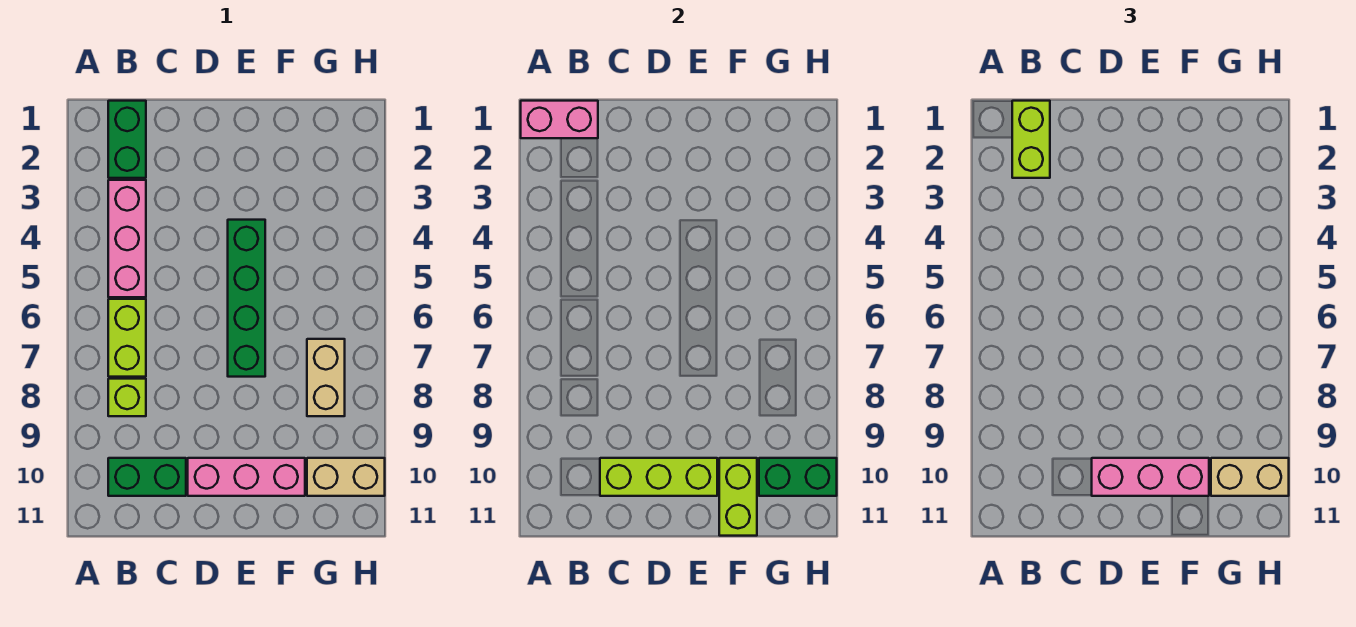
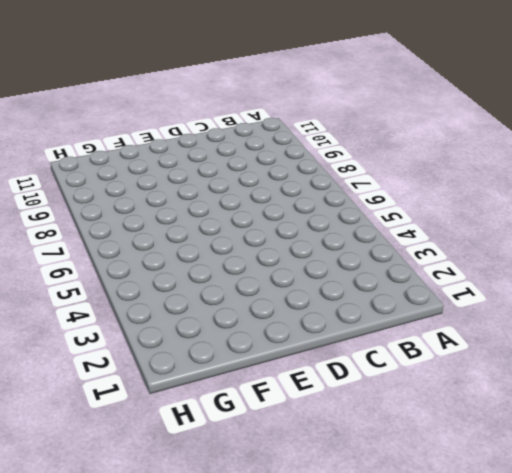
none -> green 1x2 brick [108,101,146,178]
none -> pink 1x3 brick [108,180,146,297]
none -> lime 1x2 brick [108,299,146,377]

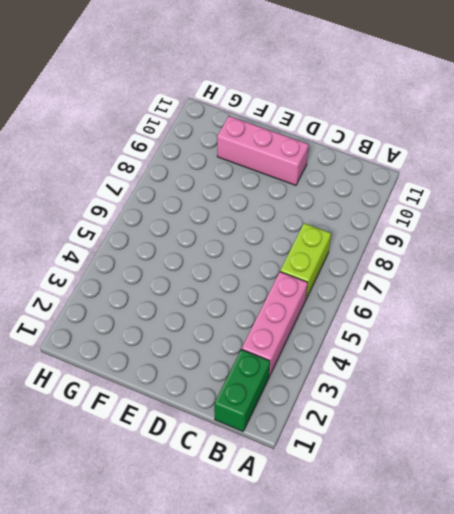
none -> lime 1x1 brick [108,379,146,416]
none -> green 1x2 brick [108,458,186,496]
none -> green 1x4 brick [228,220,265,377]

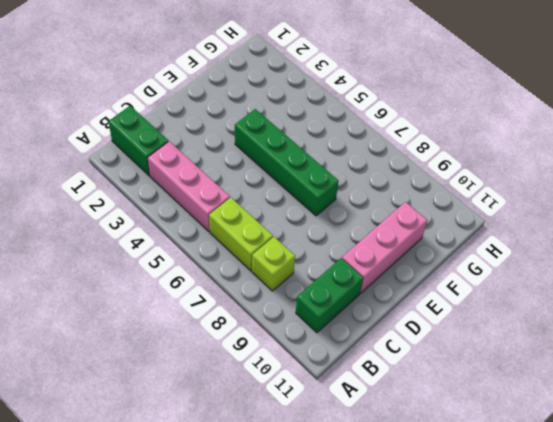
none -> tan 1x2 brick [307,339,345,416]
none -> tan 1x2 brick [307,458,385,496]
none -> pink 1x2 brick [521,101,598,138]

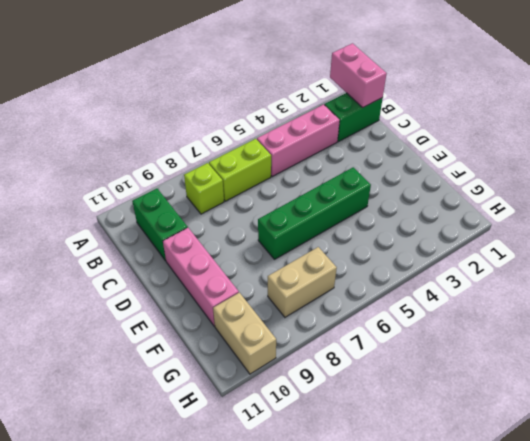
none -> lime 1x3 brick [600,458,717,496]
none -> lime 1x2 brick [719,458,757,536]
none -> green 1x2 brick [759,458,837,496]

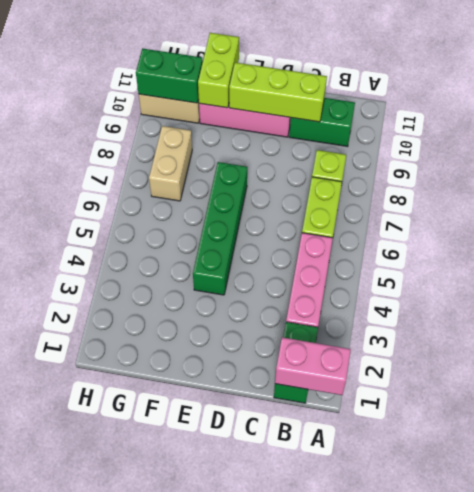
none -> lime 1x2 brick [1012,101,1050,178]
none -> pink 1x3 brick [1092,458,1209,496]
none -> tan 1x2 brick [1211,458,1289,496]

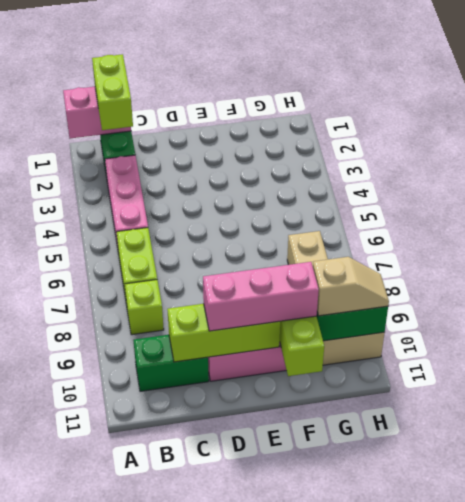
tan 1x2 slope [313,257,389,316] -> tan 1x2 brick [1211,458,1289,496]
none -> green 1x4 brick [228,220,265,377]

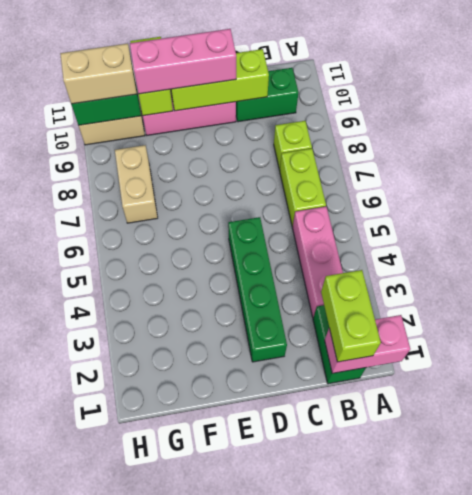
green 1x4 brick [228,217,287,362] -> green 1x4 brick moved to [228,220,265,377]

